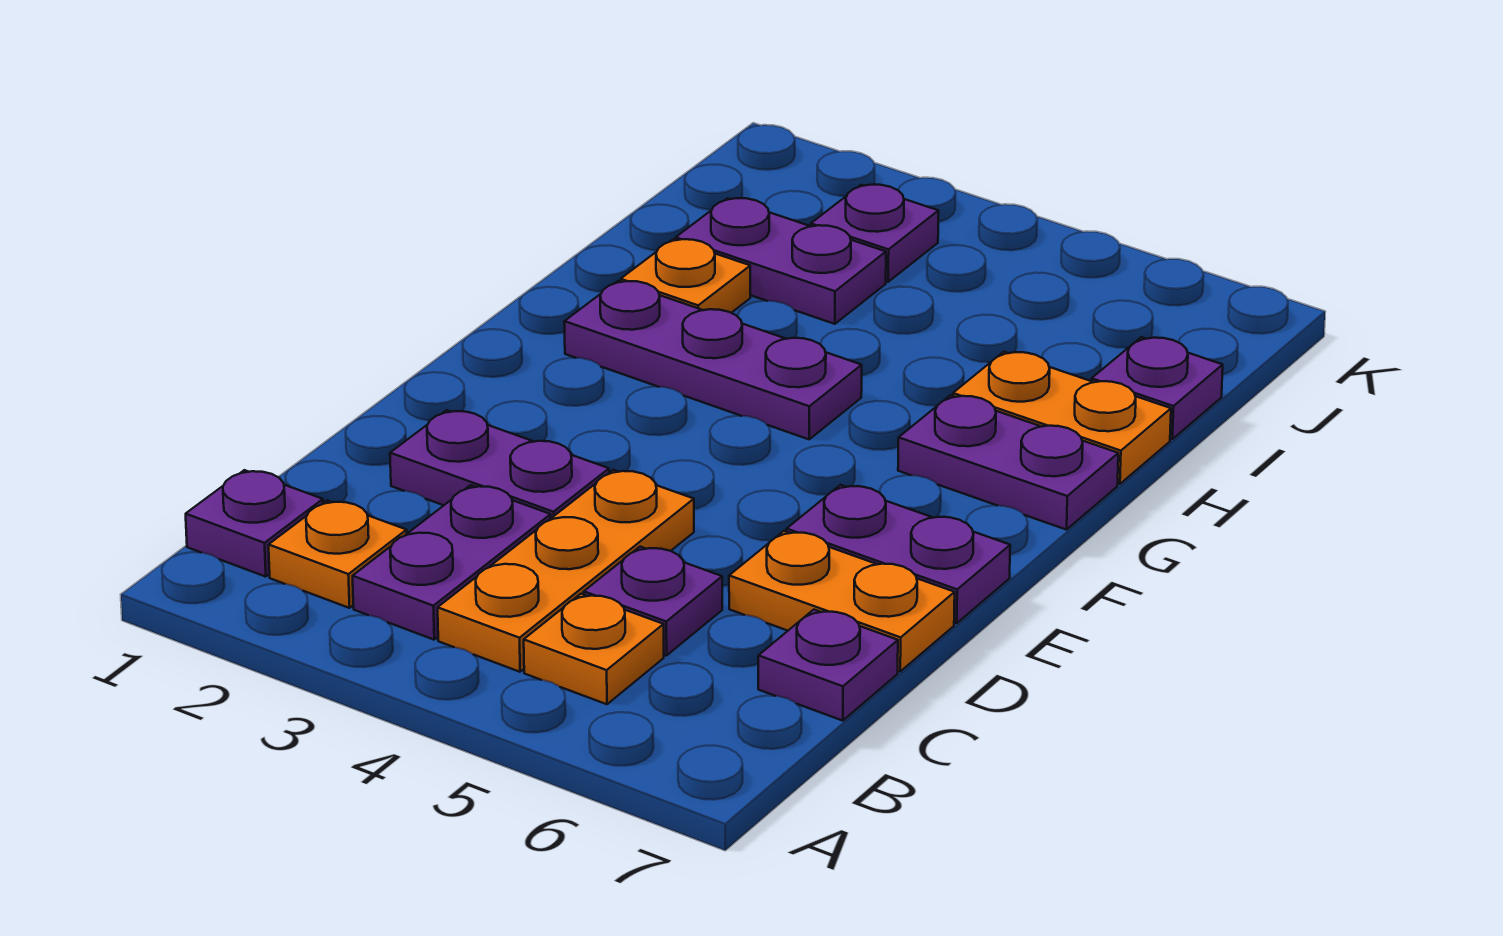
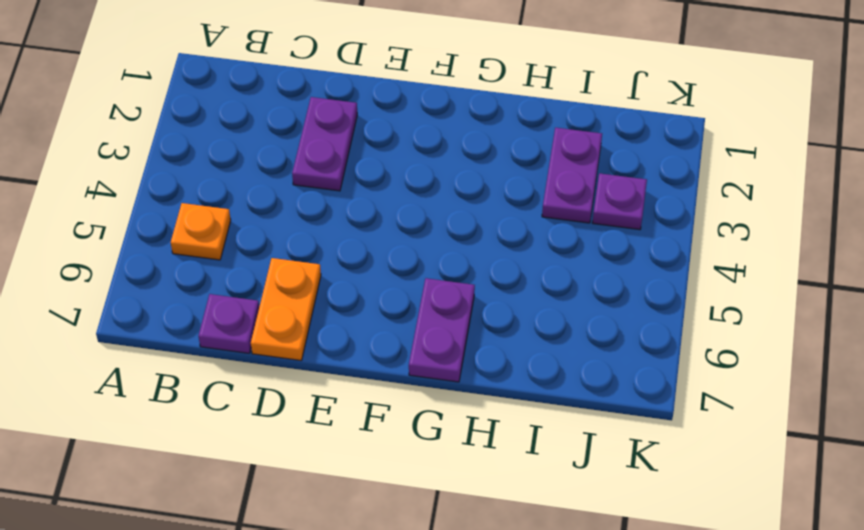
none -> purple 1x1 plate [186,470,323,577]
none -> orange 1x1 plate [269,501,407,608]
none -> purple 1x2 plate [353,485,551,640]

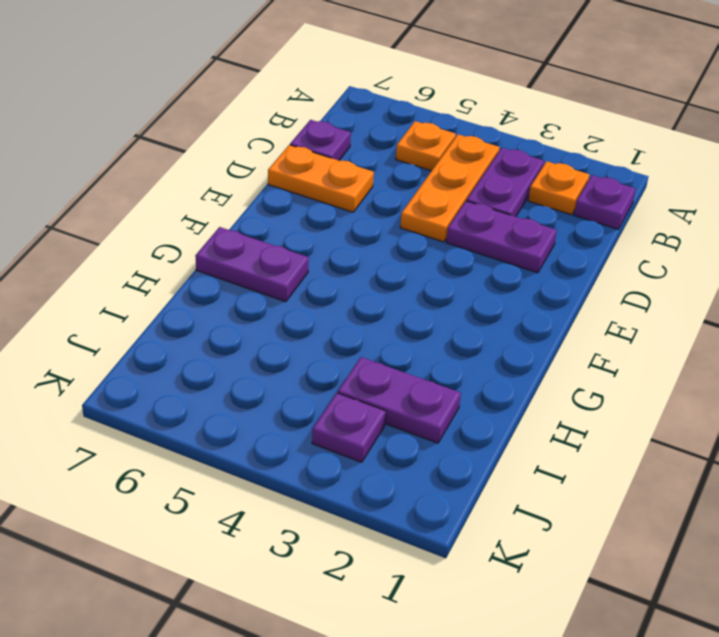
none -> purple 1x1 plate [584,547,722,656]
none -> purple 1x2 plate [787,485,1010,623]
none -> purple 1x3 plate [564,281,862,439]

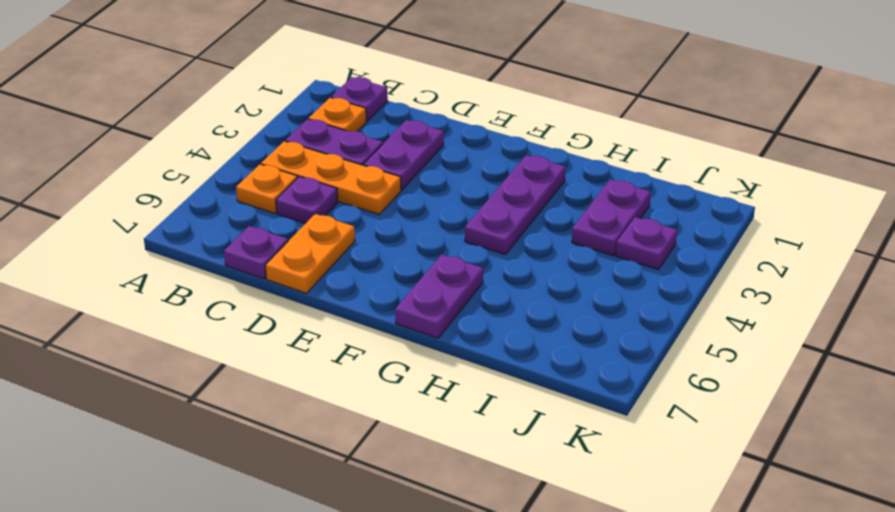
none -> purple 1x2 plate [787,485,1010,623]
none -> orange 1x1 plate [621,239,750,313]
none -> orange 1x2 plate [953,352,1171,484]

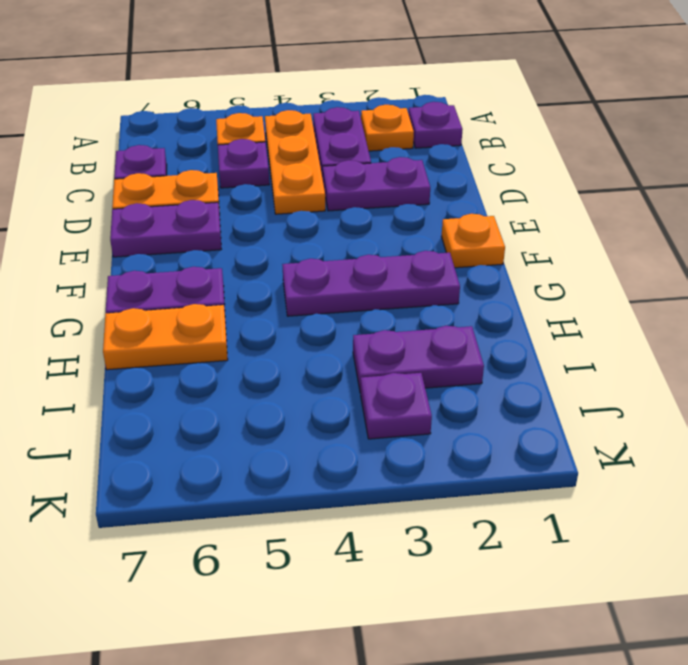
orange 1x1 plate [442,214,505,268] -> orange 1x1 plate moved to [621,239,750,313]
none -> purple 1x1 plate [1092,337,1223,439]

